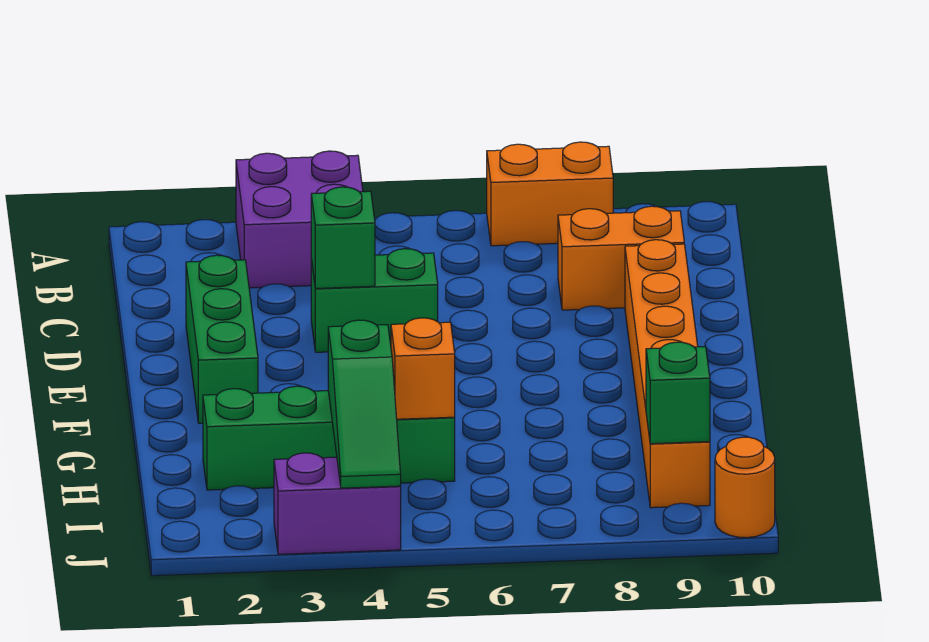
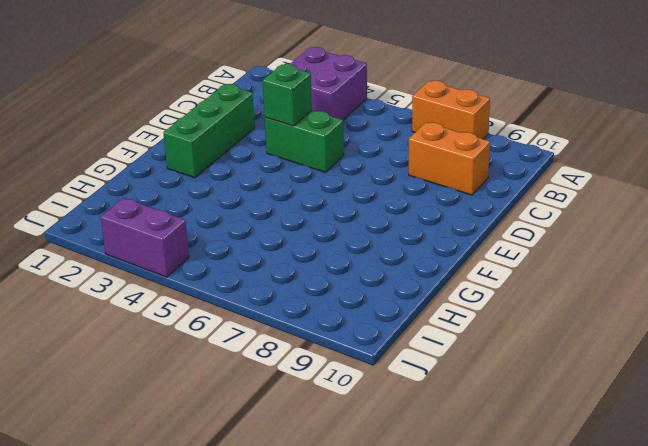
none -> orange 1x6 brick [625,240,710,508]
none -> green 1x4 brick [203,386,455,490]
none -> orange 1x1 round brick [715,437,775,538]

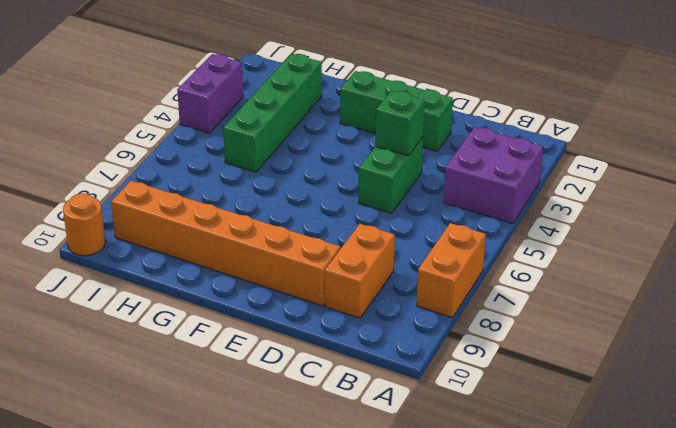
none -> green 1x3 slope [328,320,401,488]
none -> orange 1x1 brick [391,318,455,419]
none -> green 1x1 brick [646,342,710,444]

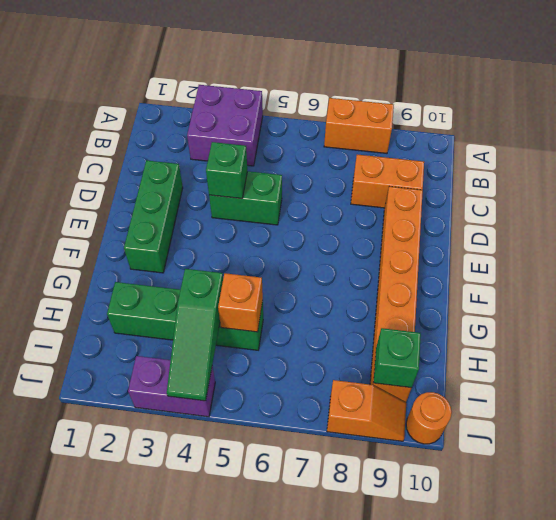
orange 1x2 slope [327,380,406,441] -> none

